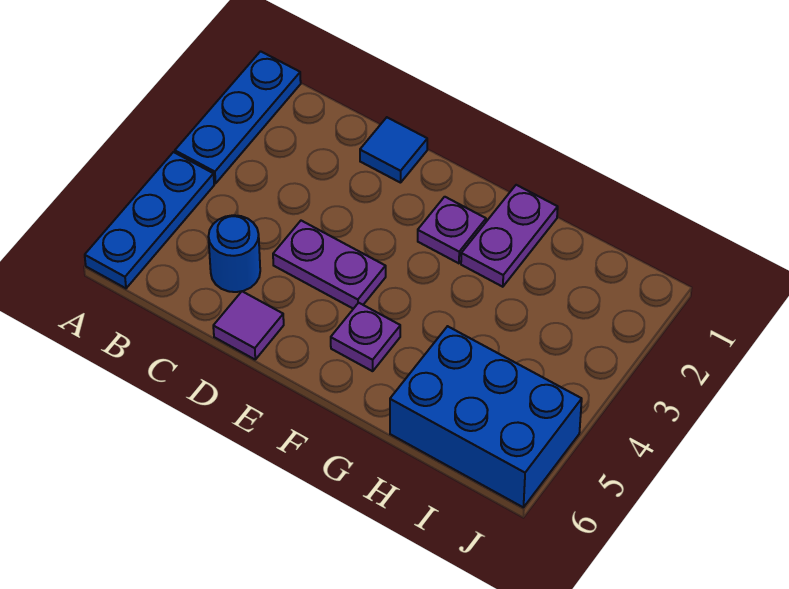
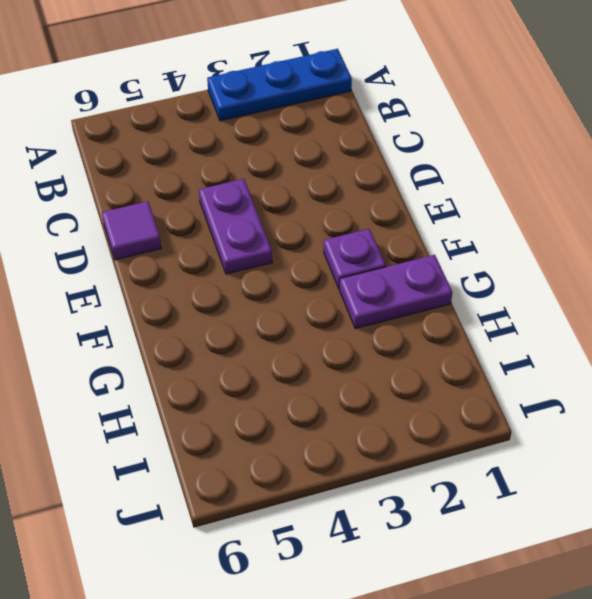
none -> blue 1x3 plate [85,152,214,288]
none -> blue 1x1 round brick [208,215,260,292]

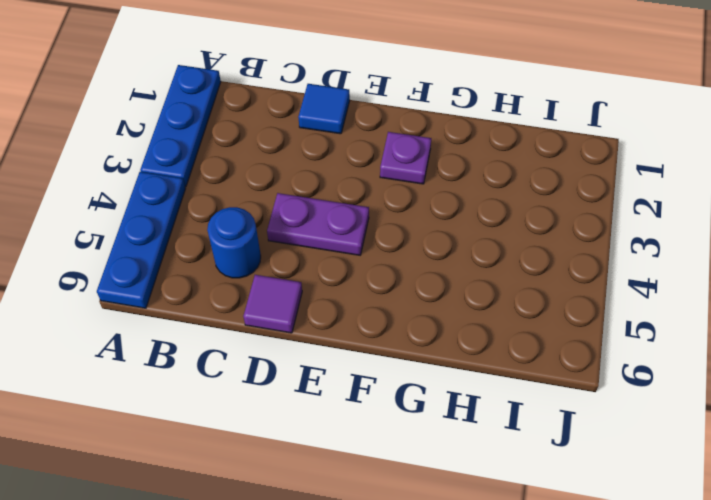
none -> purple 1x1 plate [331,303,400,371]
none -> purple 1x2 plate [461,185,558,287]

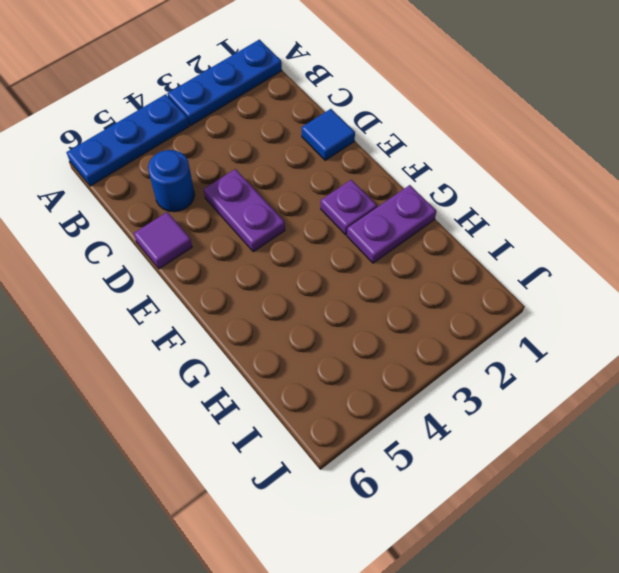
none -> purple 1x1 plate [331,303,400,371]
none -> blue 2x3 brick [390,326,582,508]

